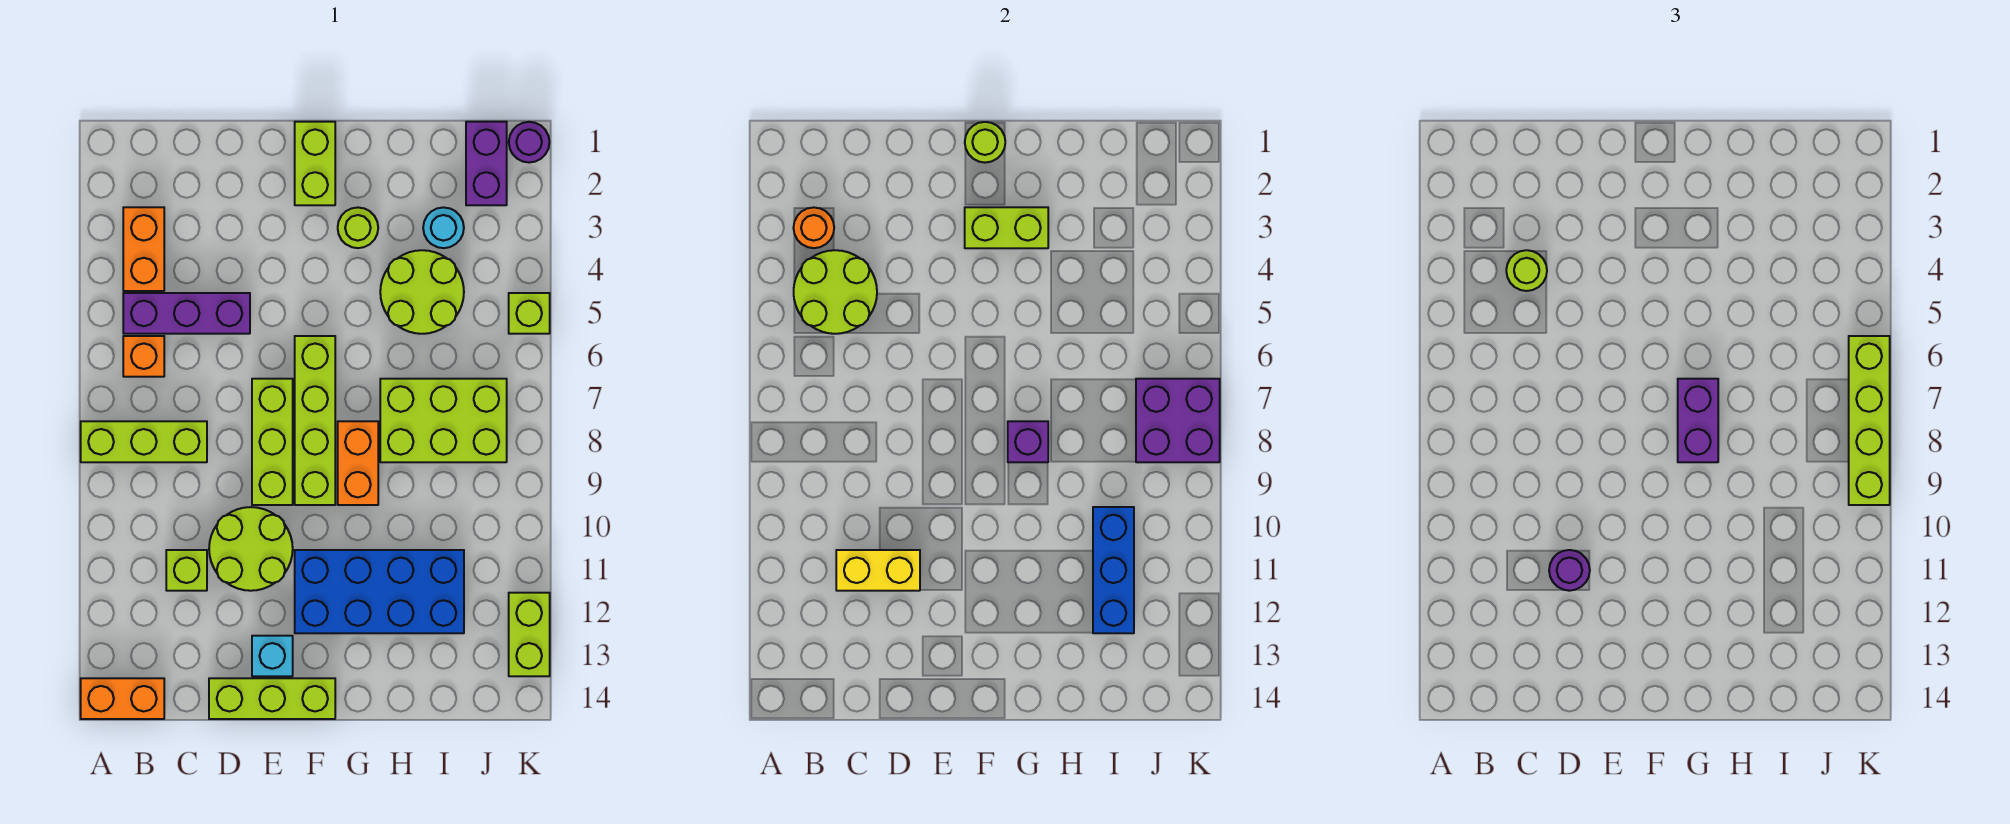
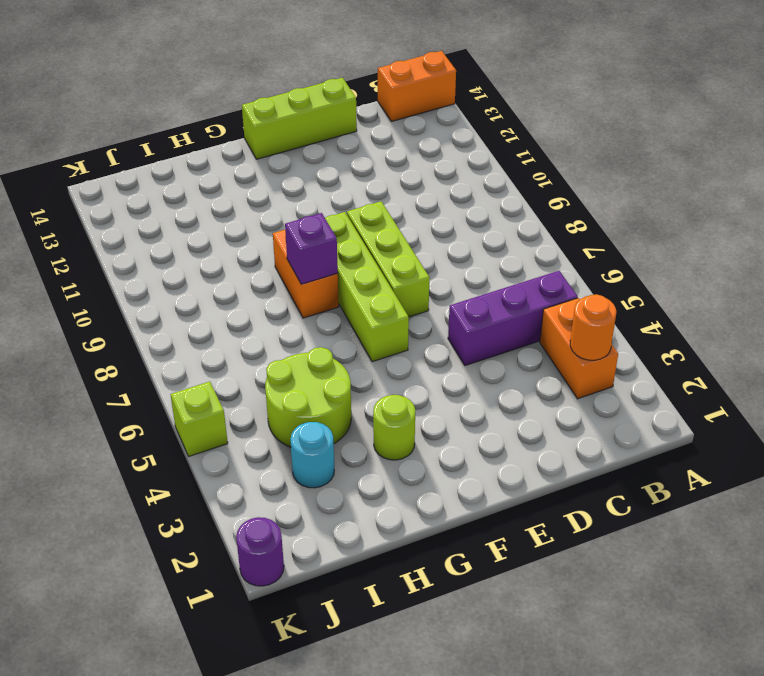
none -> lime 1x3 brick [81,421,207,462]
none -> orange 1x1 brick [123,336,164,377]
none -> lime 1x1 brick [166,550,207,591]
none -> lime 2x2 round brick [209,507,293,591]

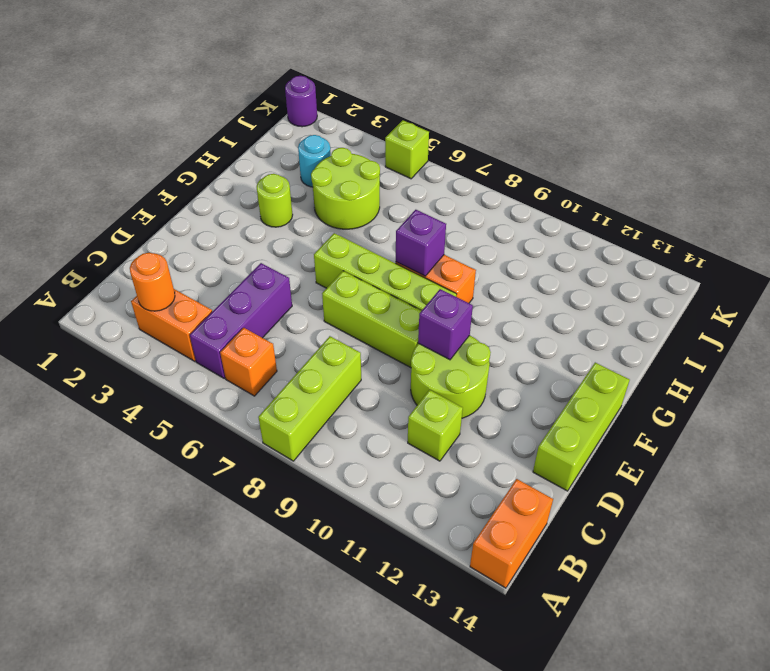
purple 1x1 brick [418,289,473,360] -> none
none -> cyan 1x1 brick [252,636,293,676]
none -> lime 1x2 brick [295,122,335,205]
none -> blue 2x4 brick [295,550,464,633]
none -> lime 2x3 brick [380,379,507,462]

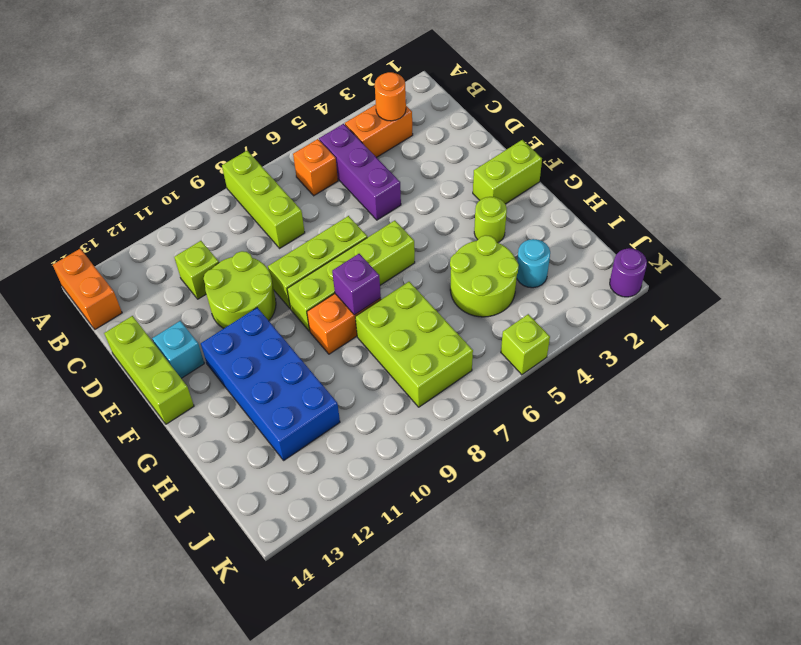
none -> purple 1x2 brick [466,122,507,205]
none -> lime 1x2 brick [509,593,550,676]
none -> lime 2x2 round brick [794,250,877,334]
none -> yellow 1x2 brick [836,550,920,591]

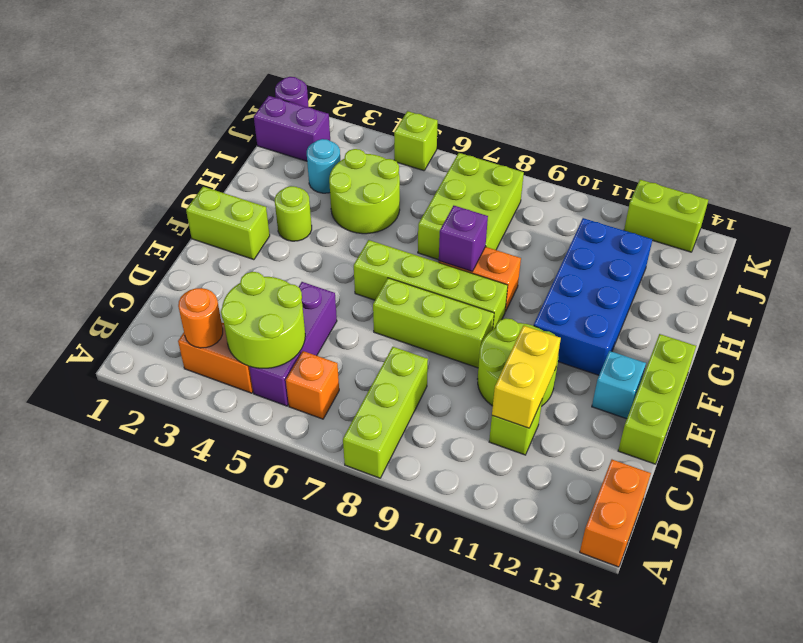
none -> lime 1x1 round brick [965,122,1005,163]
none -> lime 1x2 brick [965,207,1048,248]
none -> blue 1x3 brick [1093,507,1134,633]
none -> purple 2x2 brick [1136,379,1220,462]

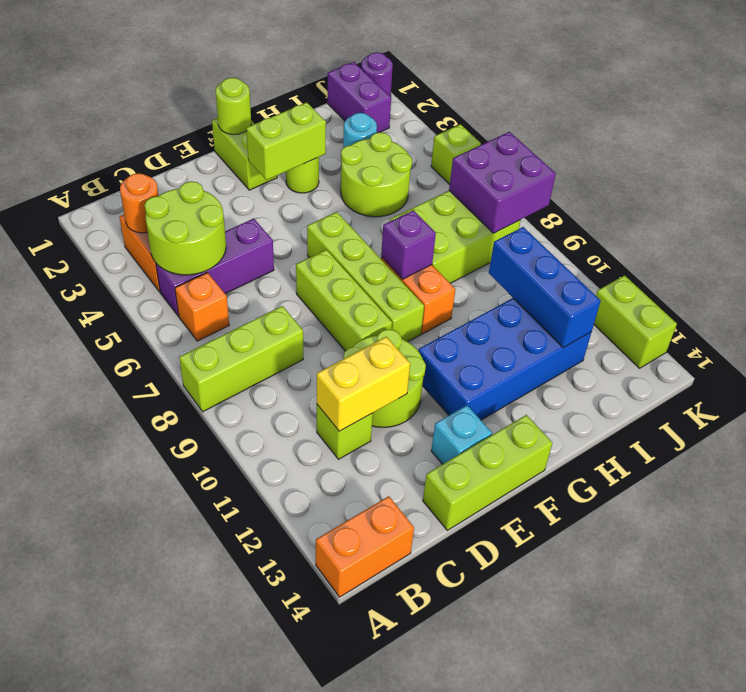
none -> lime 1x1 round brick [1506,250,1547,291]
none -> purple 1x1 round brick [1549,550,1590,591]
none -> purple 1x2 brick [1678,379,1718,462]
none -> lime 1x4 brick [1849,336,1890,505]

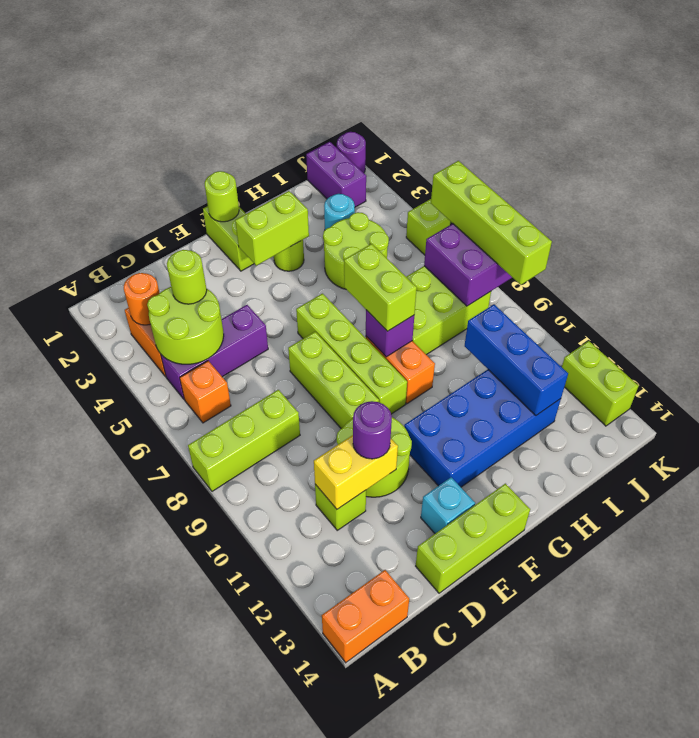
lime 1x2 brick [344,244,417,331] -> purple 1x2 brick [1678,379,1718,462]

